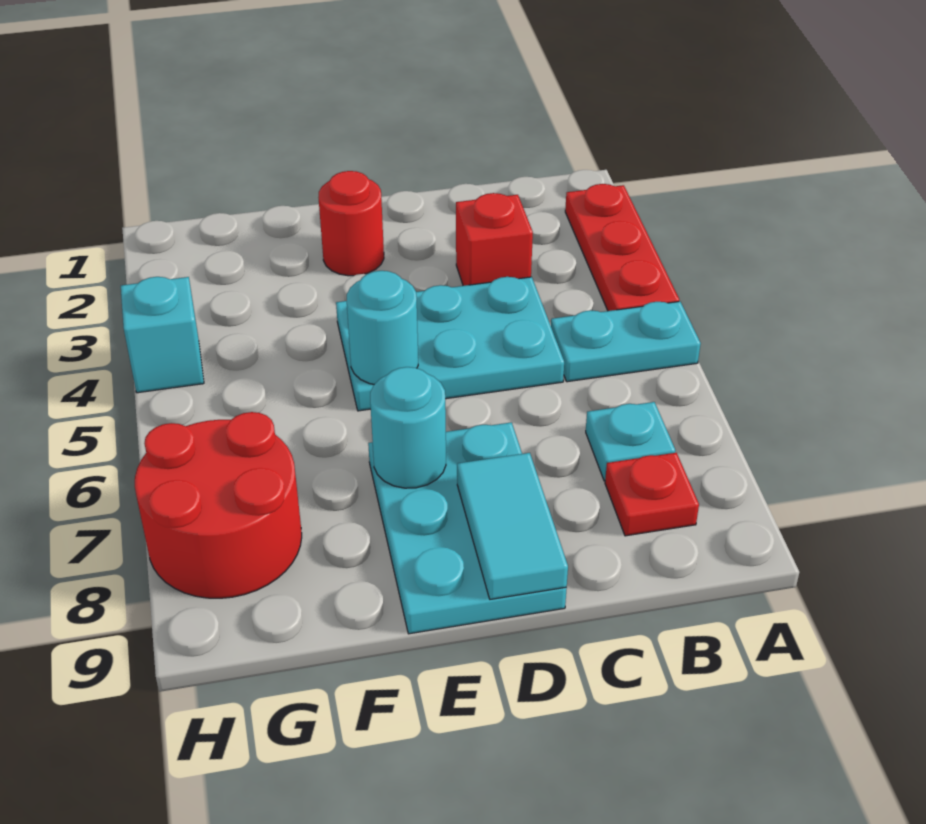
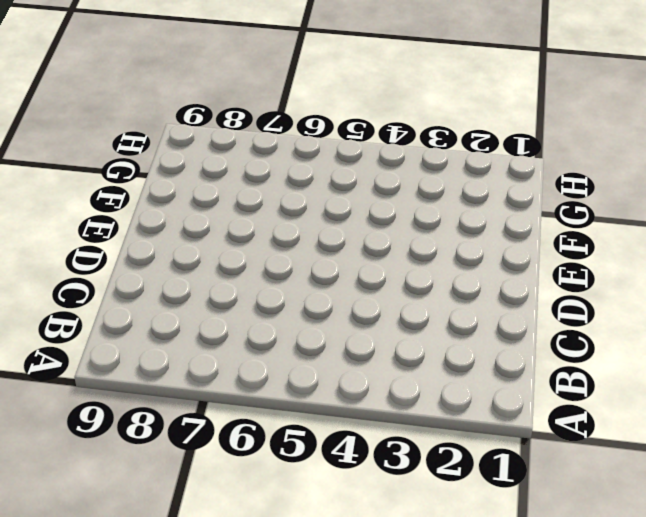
none -> red 1x3 plate [565,184,679,311]
none -> cyan 1x2 plate [551,301,701,382]
none -> cyan 1x1 plate [586,402,675,481]

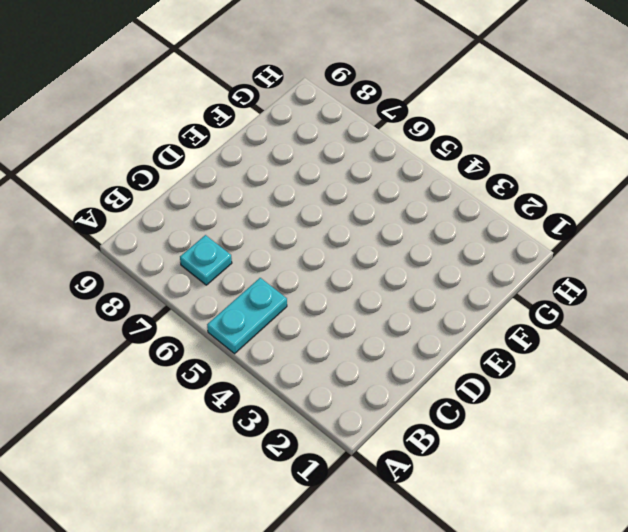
none -> red 1x3 plate [565,184,679,311]
none -> red 1x1 plate [605,453,699,536]
none -> red 1x1 brick [456,193,533,286]

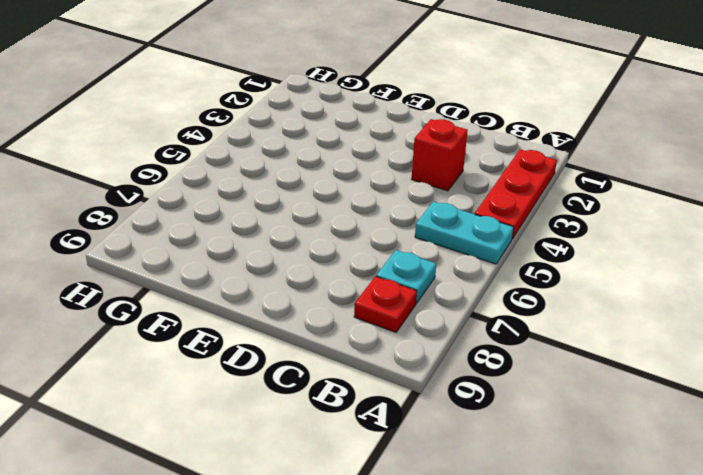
none -> cyan 2x3 plate [336,277,564,411]
none -> cyan 2x3 plate [368,422,567,634]
none -> red 1x1 round brick [318,171,384,276]

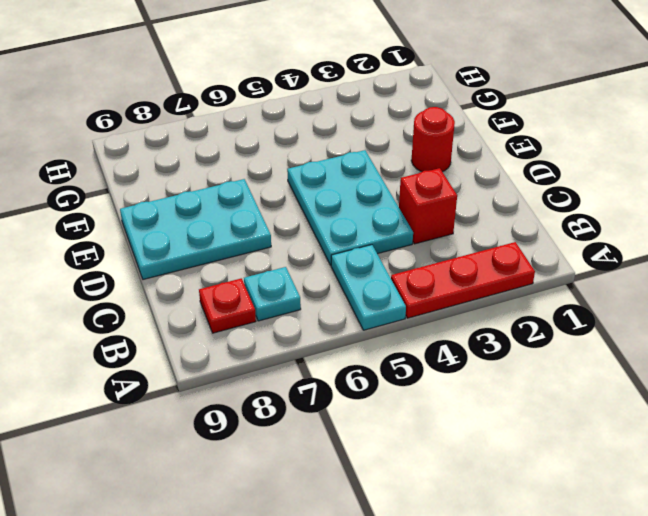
none -> red 2x2 round brick [135,412,302,598]
none -> cyan 1x1 brick [121,277,204,393]
none -> cyan 1x2 tile [457,453,568,599]

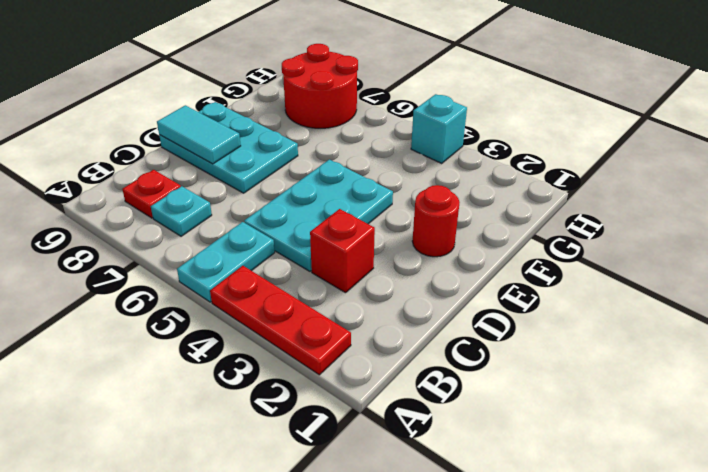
none -> cyan 1x1 round brick [347,271,418,384]
none -> cyan 1x1 round brick [370,367,446,488]

